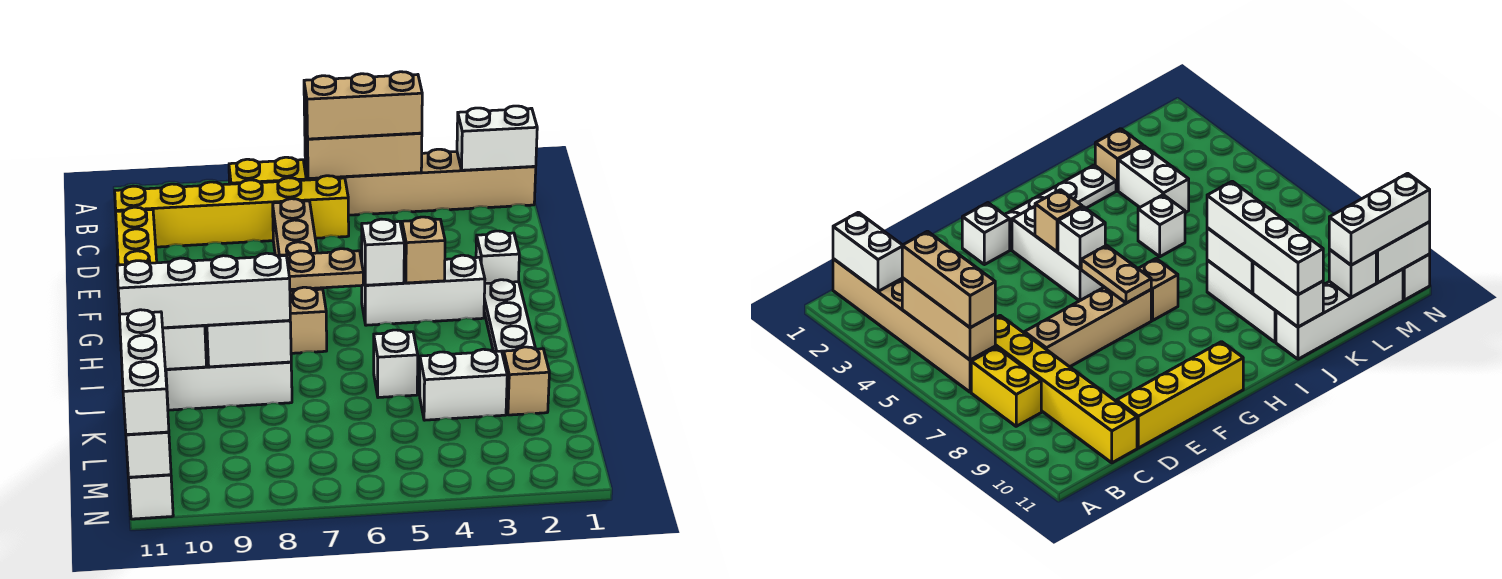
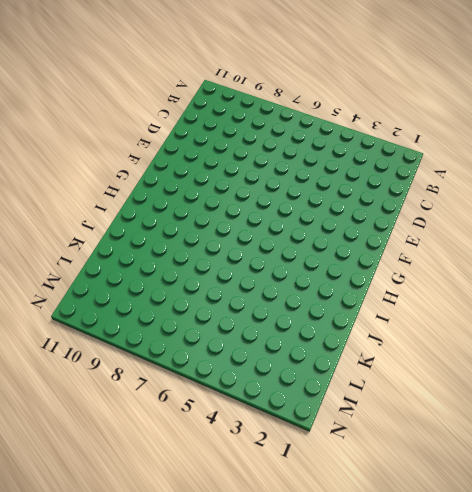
none -> tan 1x6 brick [305,149,536,215]
none -> yellow 1x2 brick [229,157,306,184]
none -> yellow 1x6 brick [115,176,349,247]

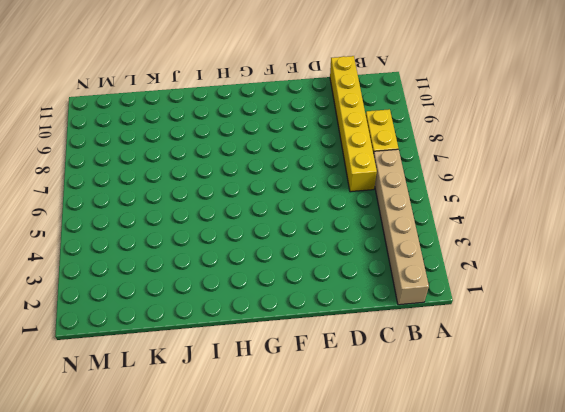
none -> tan 1x4 brick [273,199,323,291]
none -> yellow 1x4 brick [116,207,157,265]
none -> white 1x1 brick [476,231,519,284]

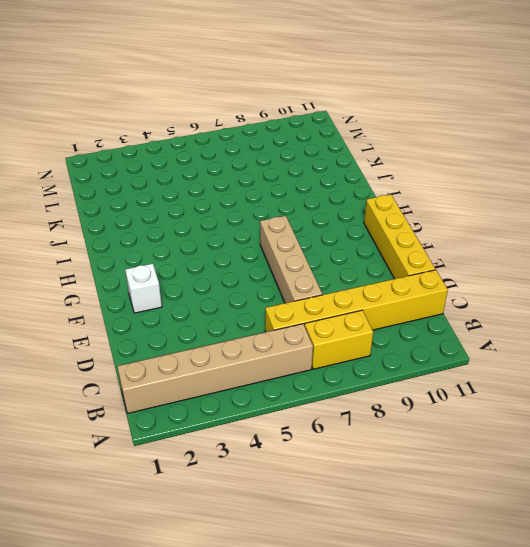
none -> white 1x4 plate [484,280,536,358]
none -> white 1x3 brick [362,255,485,325]
none -> tan 1x1 brick [290,287,327,353]

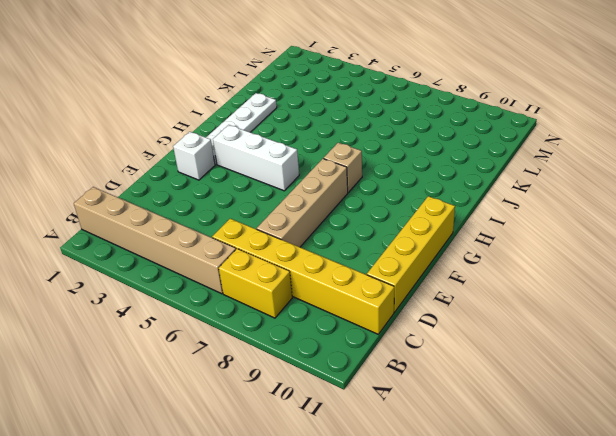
none -> white 1x1 brick [374,330,418,398]
none -> white 1x3 brick [166,344,292,410]
none -> white 1x4 brick [1276,269,1403,359]

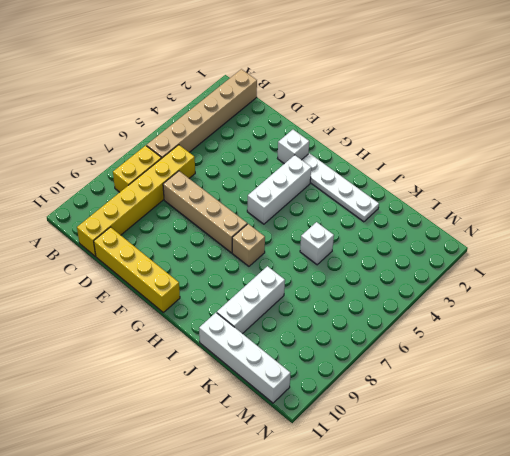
none -> tan 1x1 brick [504,347,549,415]
none -> white 1x2 brick [420,349,507,420]
none -> white 1x1 brick [129,475,173,519]

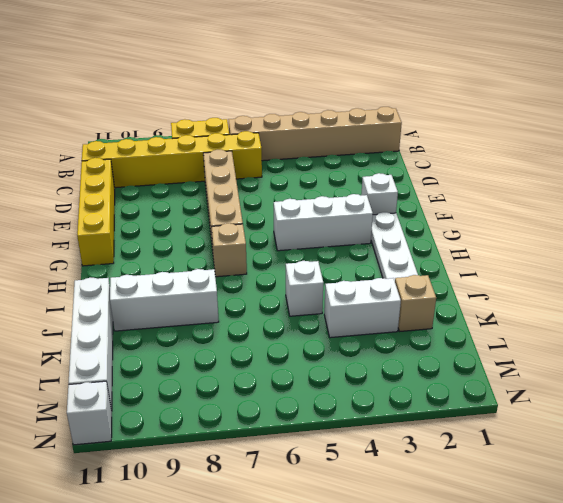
none -> white 1x2 brick [457,106,537,170]
none -> tan 1x3 brick [305,126,422,179]
none -> tan 1x1 brick [402,217,445,283]

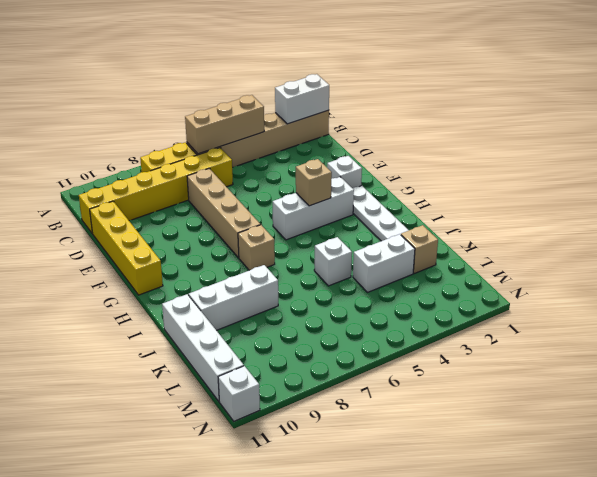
none -> white 1x1 brick [362,219,404,285]
none -> tan 1x2 plate [281,249,363,290]
none -> white 1x2 brick [206,320,291,367]

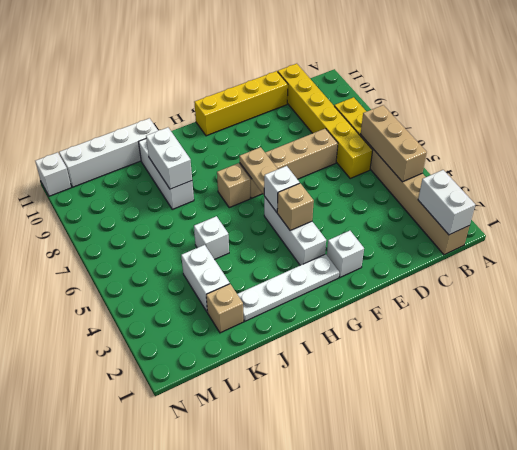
none -> white 1x2 brick [163,325,207,369]
none -> white 1x1 brick [1329,249,1376,297]
none -> white 1x2 brick [126,432,171,477]

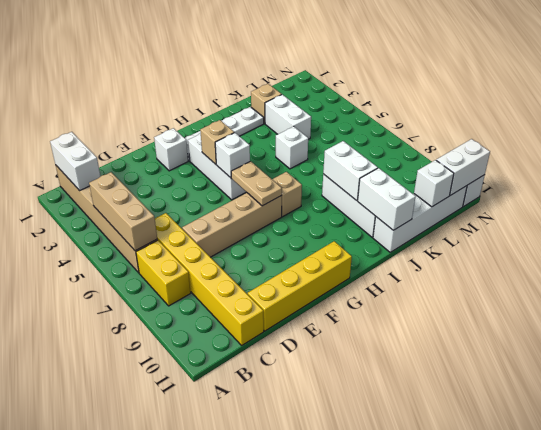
none -> tan 1x3 brick [304,72,422,139]
none -> white 1x4 brick [117,253,290,328]
none -> white 1x3 brick [119,310,169,435]

